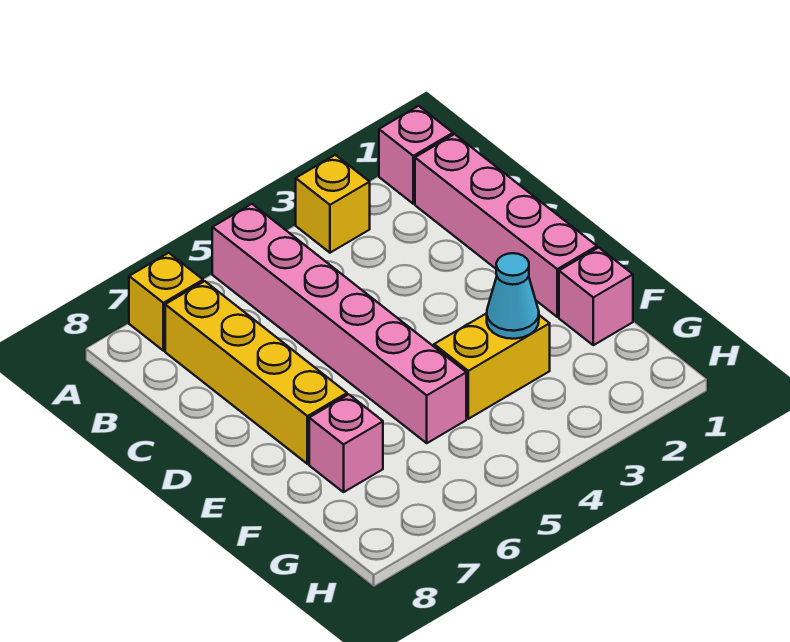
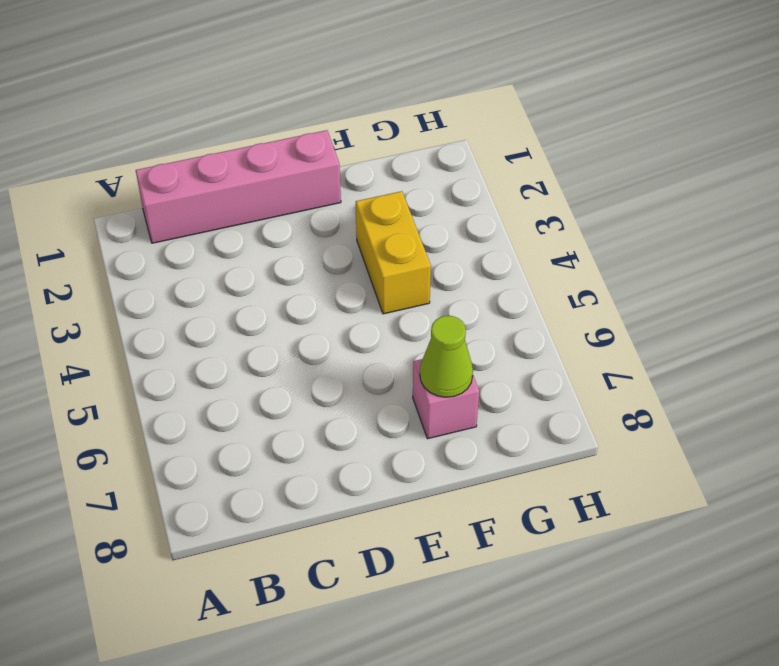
lime 1x1 cone [420,316,473,397] -> none
none -> pink 1x1 brick [379,106,453,204]
none -> yellow 1x1 brick [296,155,370,253]

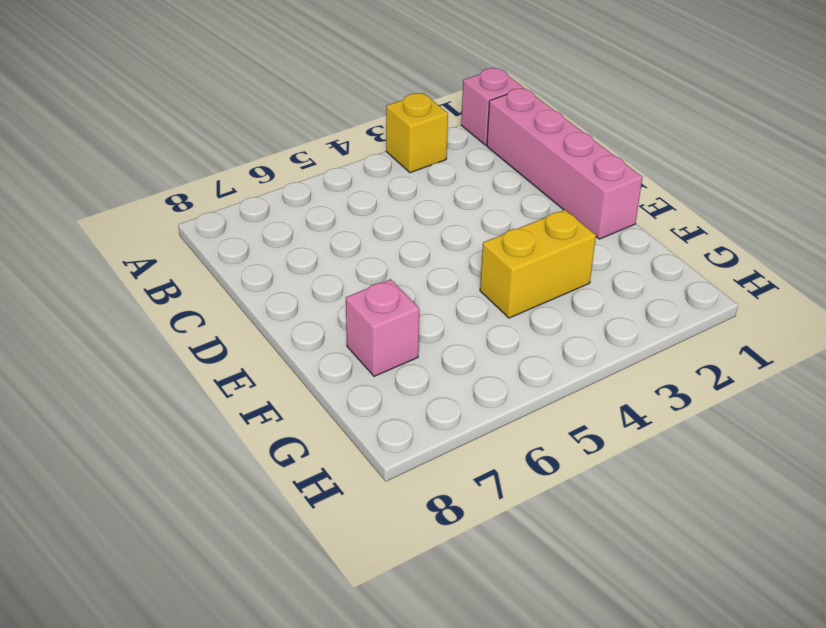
none -> pink 1x6 brick [212,204,466,443]
none -> yellow 1x1 brick [129,253,203,351]

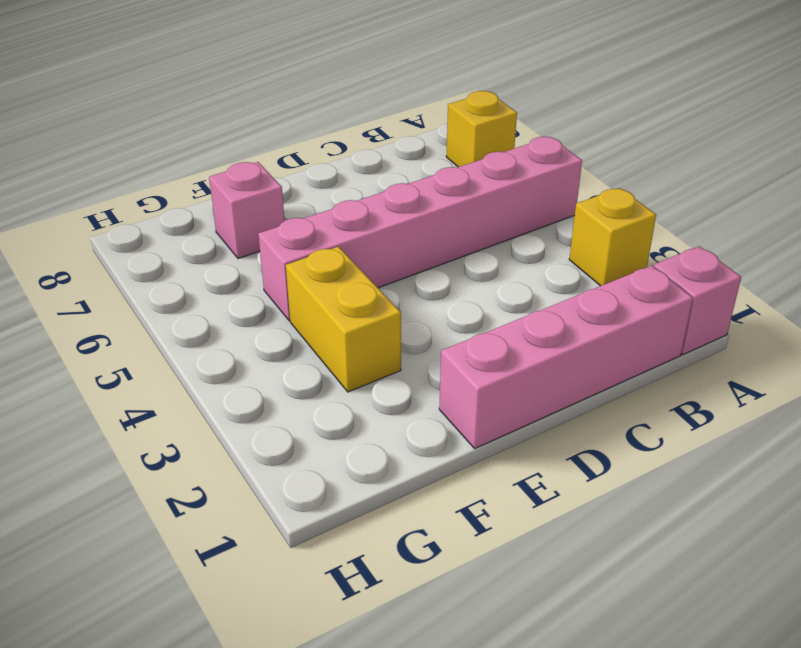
none -> yellow 1x4 brick [165,281,347,464]
none -> pink 1x1 brick [559,247,633,345]

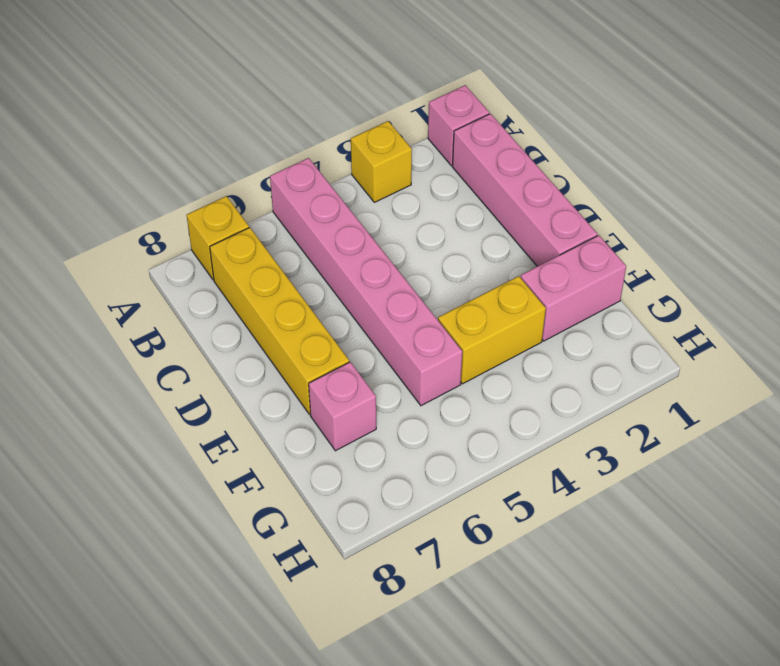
pink 1x2 brick [521,235,626,341] -> pink 1x1 brick [559,247,633,345]
none -> cyan 1x1 cone [487,253,539,339]

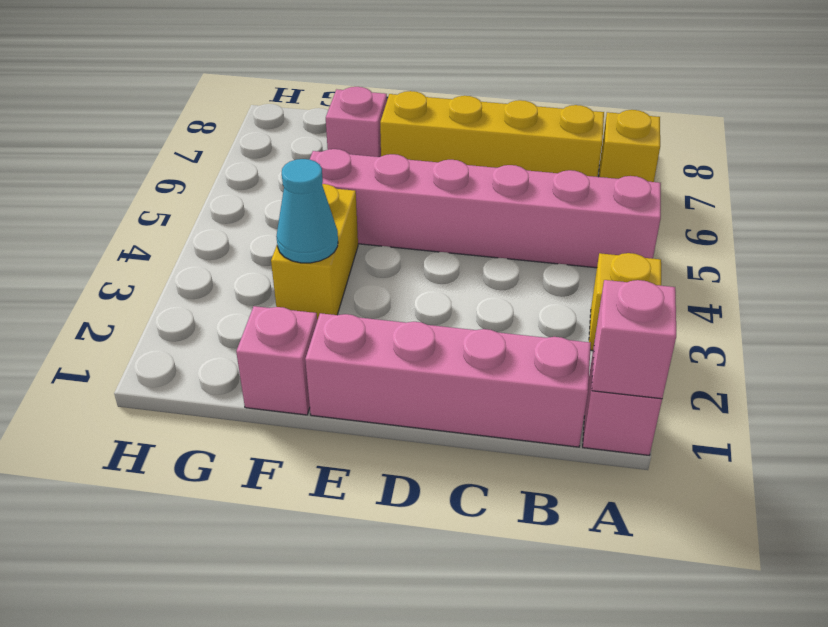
pink 1x1 brick [592,280,676,399] -> none

